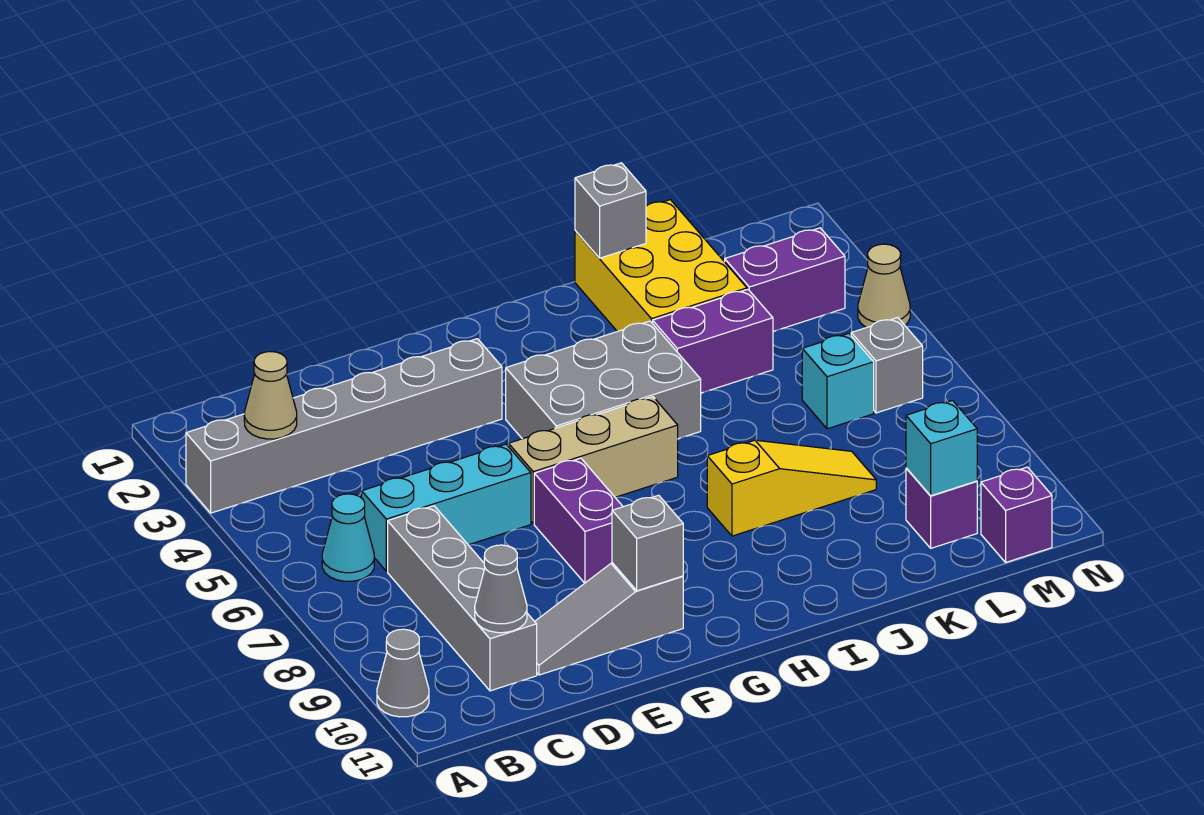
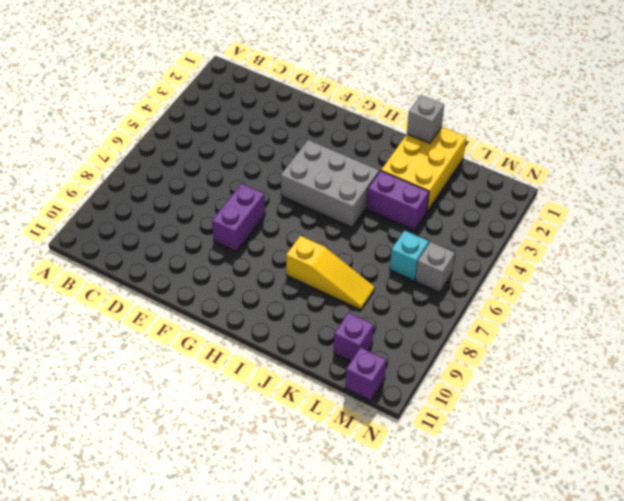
none -> grey 1x6 brick [186,339,502,513]
none -> grey 1x1 cone [377,629,429,717]
none -> cyan 1x1 cone [322,494,374,581]

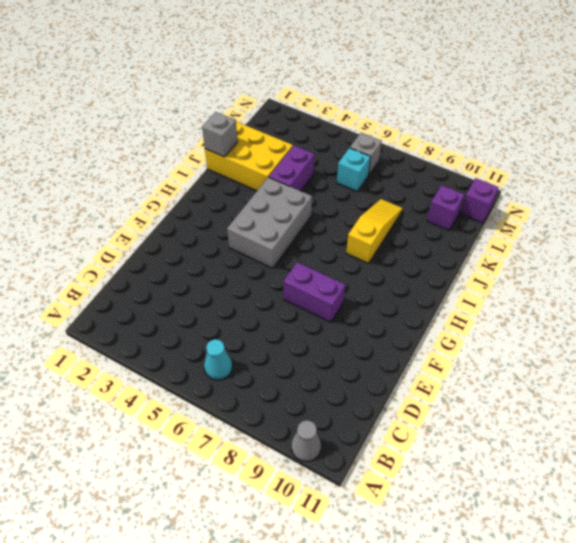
none -> grey 1x6 brick [186,339,502,513]
none -> cyan 1x3 brick [362,444,531,571]
none -> grey 1x4 brick [388,506,537,691]

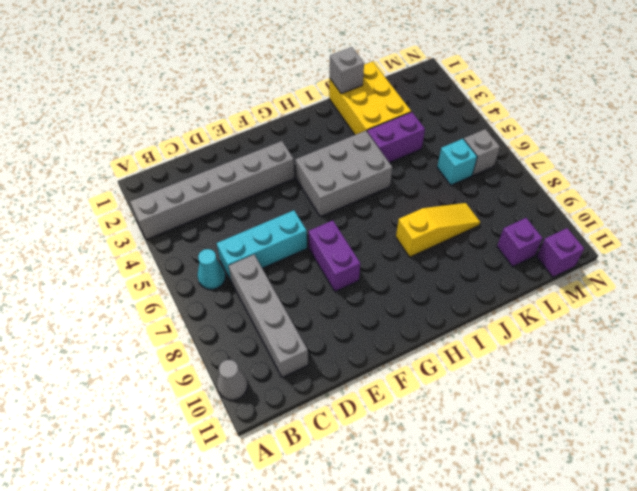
none -> grey 1x3 slope [535,563,683,675]
none -> tan 1x3 brick [509,397,678,524]
none -> purple 1x2 brick [725,228,845,331]

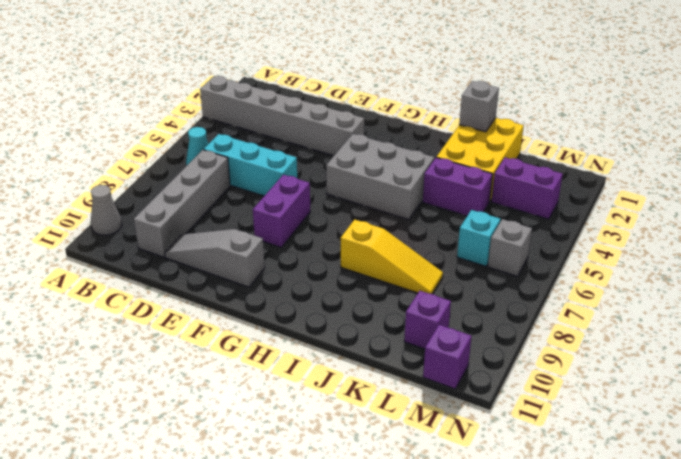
none -> tan 1x3 brick [509,397,678,524]
none -> tan 1x1 cone [858,244,910,328]
none -> tan 1x1 cone [244,352,297,439]

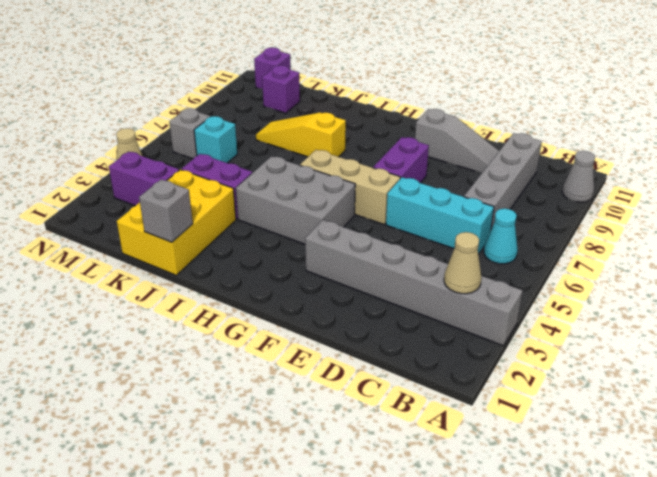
none -> grey 1x1 cone [475,545,527,633]
none -> grey 1x1 brick [612,495,683,591]
none -> cyan 1x1 brick [906,400,977,496]

